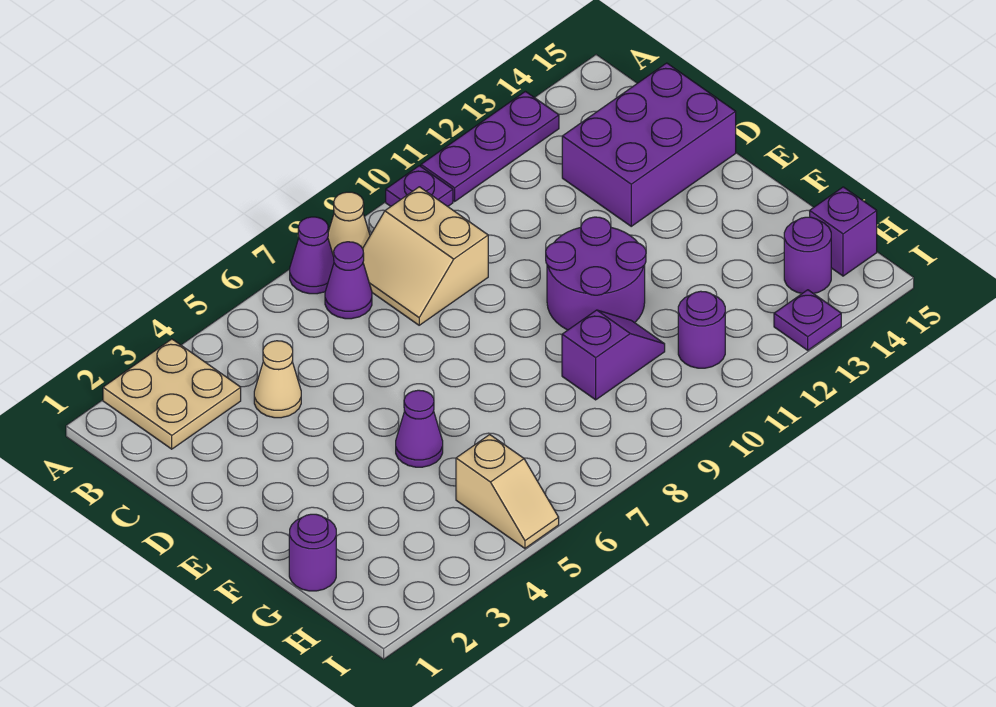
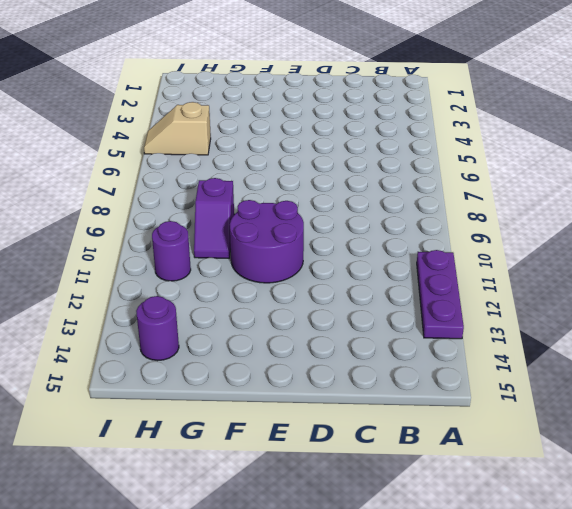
none -> tan 2x2 plate [103,339,241,449]
none -> purple 1x1 cone [290,217,334,294]
none -> tan 1x1 cone [328,192,370,256]

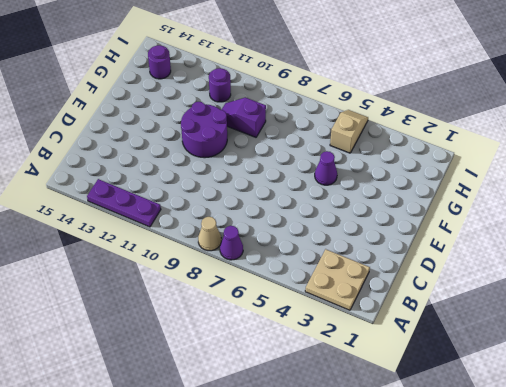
none -> purple 1x1 plate [386,166,453,206]
none -> purple 1x1 cone [325,242,372,319]
none -> tan 2x2 slope [363,187,488,325]

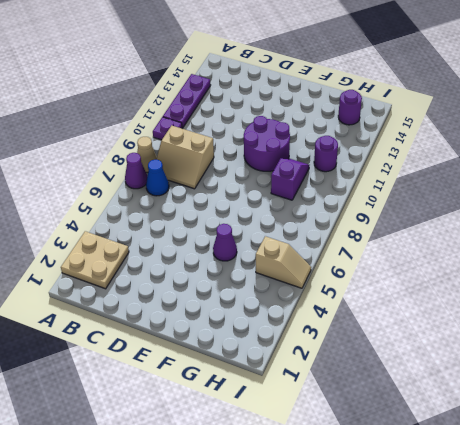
blue 1x1 cone [146,160,169,196] -> purple 1x1 cone [325,242,372,319]
none -> tan 1x1 cone [254,341,301,418]
none -> purple 2x3 brick [562,63,736,226]
none -> purple 1x1 round brick [289,514,336,591]

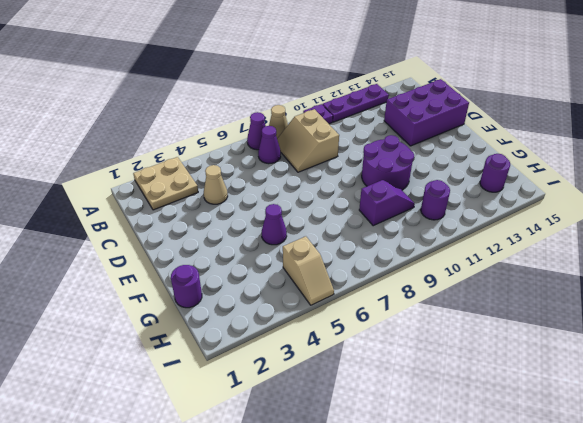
none -> purple 1x1 brick [810,187,877,276]
none -> purple 1x1 plate [774,290,841,350]

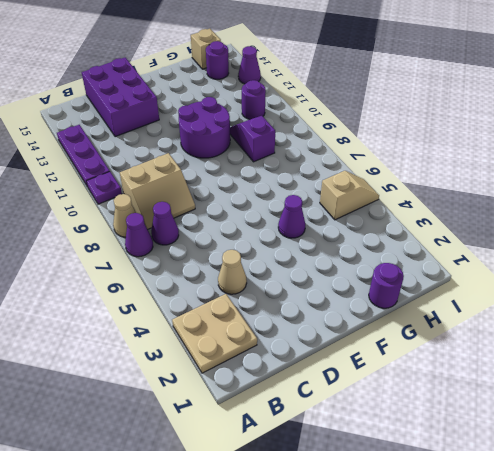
tan 1x1 brick [191,29,221,69] -> purple 1x1 brick [810,187,877,276]
purple 1x1 cone [238,46,261,84] -> purple 1x1 plate [774,290,841,350]

